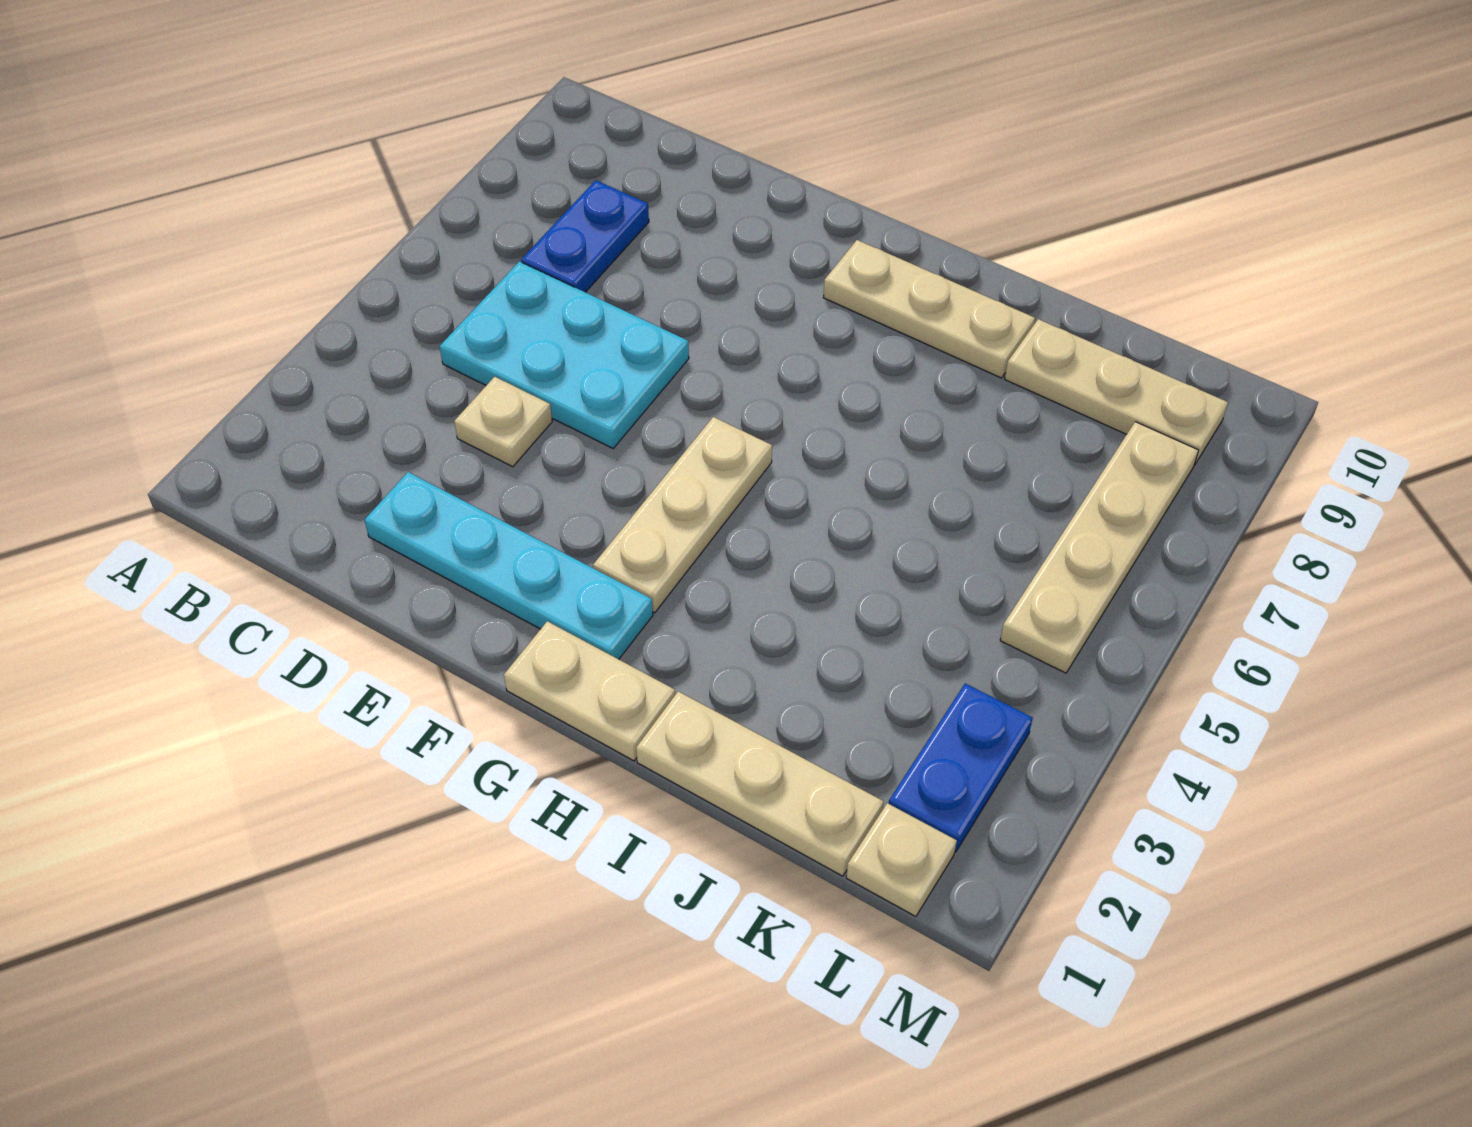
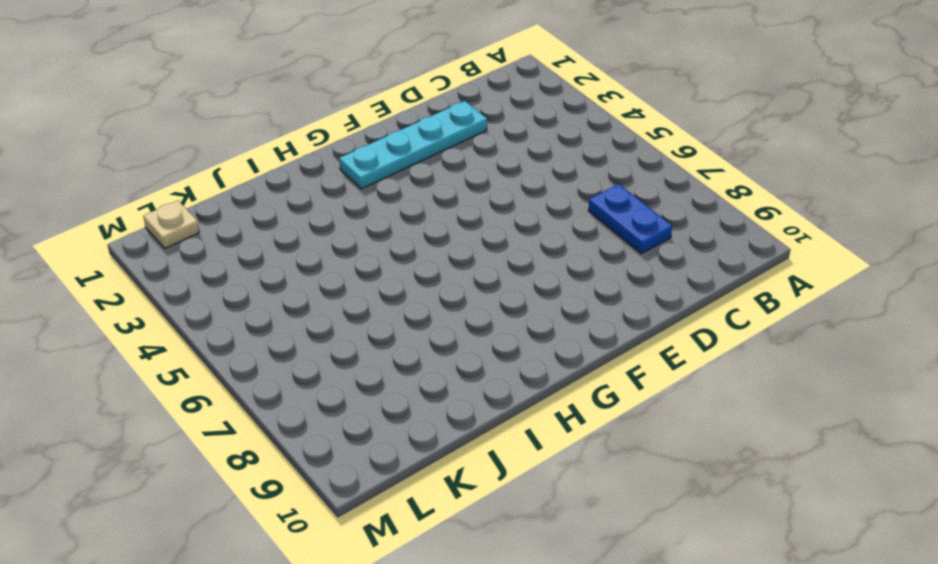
none -> cyan 2x3 plate [440,261,689,448]
none -> tan 1x1 plate [454,377,552,467]
none -> tan 1x2 plate [504,621,675,761]

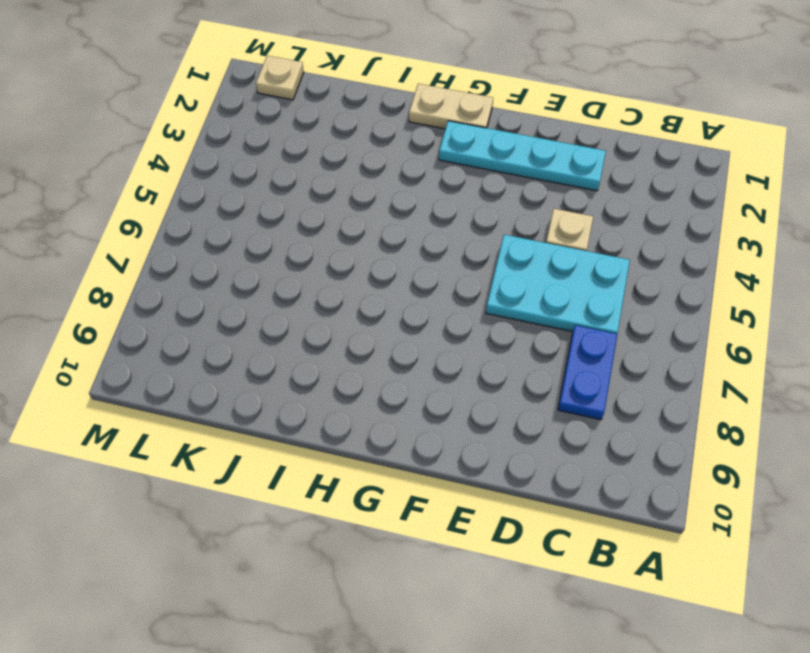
none -> tan 1x3 plate [593,417,772,613]
none -> tan 1x3 plate [823,240,1035,378]
none -> tan 1x3 plate [636,691,884,876]

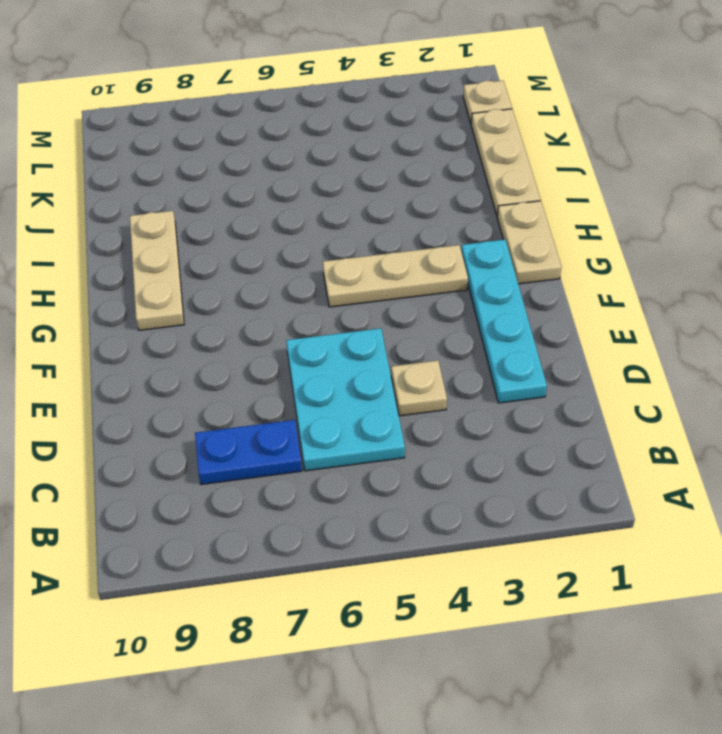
none -> tan 1x3 plate [1005,319,1228,465]
none -> blue 1x2 plate [889,683,1033,852]
none -> tan 1x4 plate [1000,422,1198,673]

